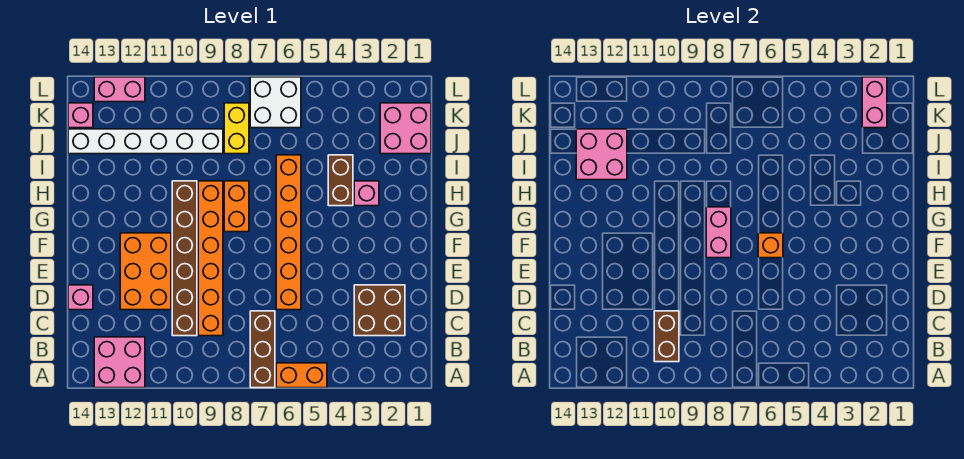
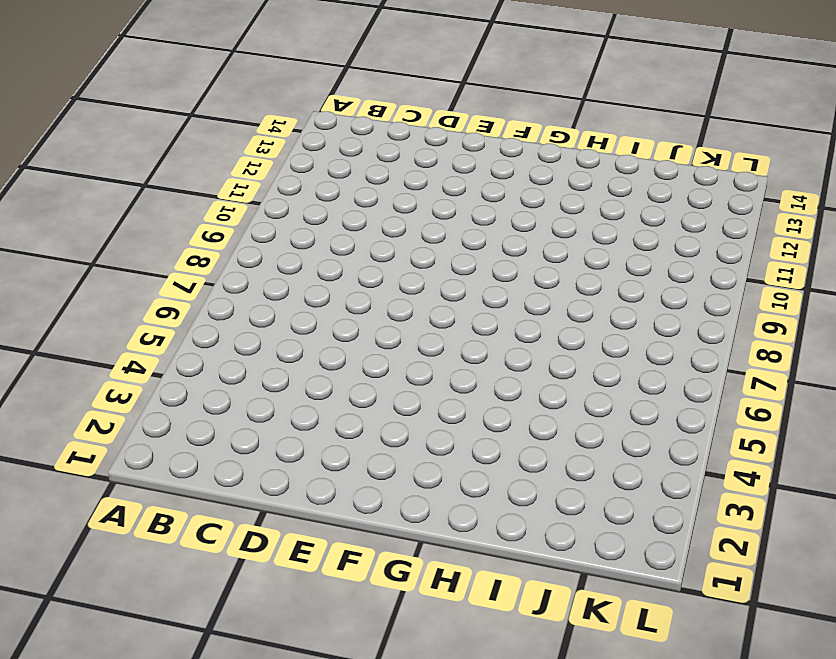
none -> orange 1x2 brick [276,363,327,388]
none -> brown 1x3 brick [250,311,275,388]
none -> pink 2x2 brick [94,337,145,388]

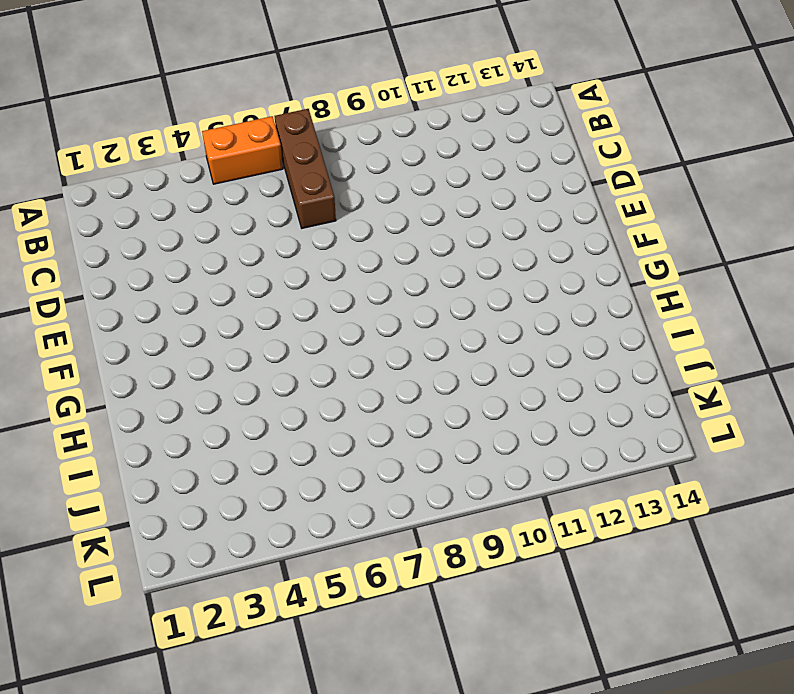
none -> pink 2x2 brick [94,337,145,388]
none -> brown 2x2 brick [354,285,405,336]
none -> orange 1x6 brick [198,181,223,336]

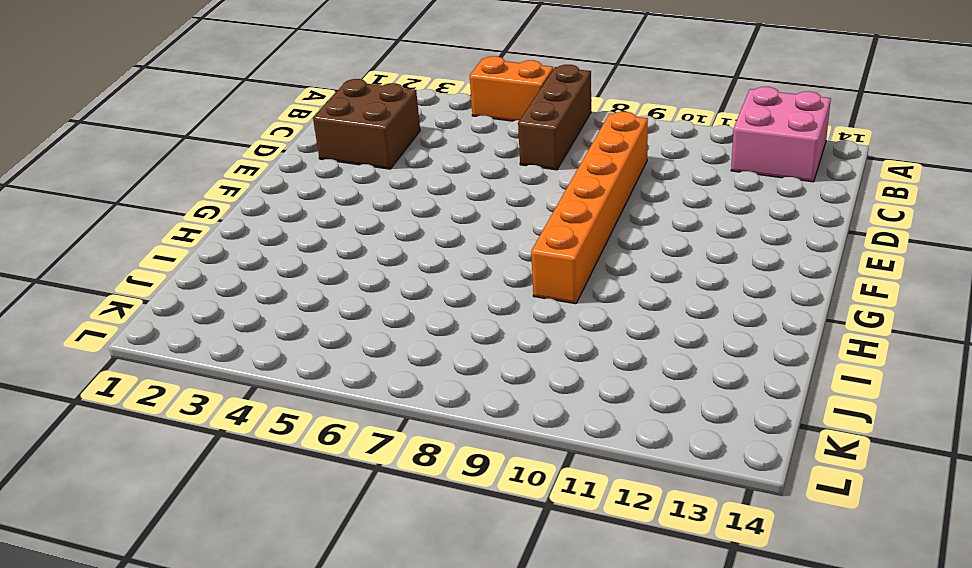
none -> brown 1x6 brick [172,181,197,336]
none -> orange 1x6 brick [276,155,301,310]
none -> orange 2x3 brick [120,233,171,310]

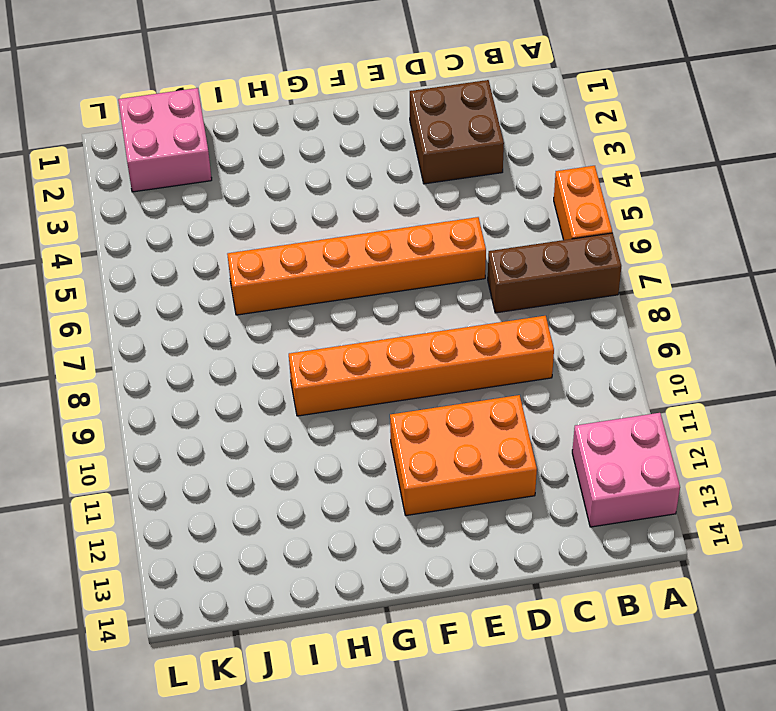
none -> brown 1x6 brick [172,181,197,336]
none -> pink 1x1 brick [68,285,93,310]
none -> orange 1x2 brick [224,181,249,232]

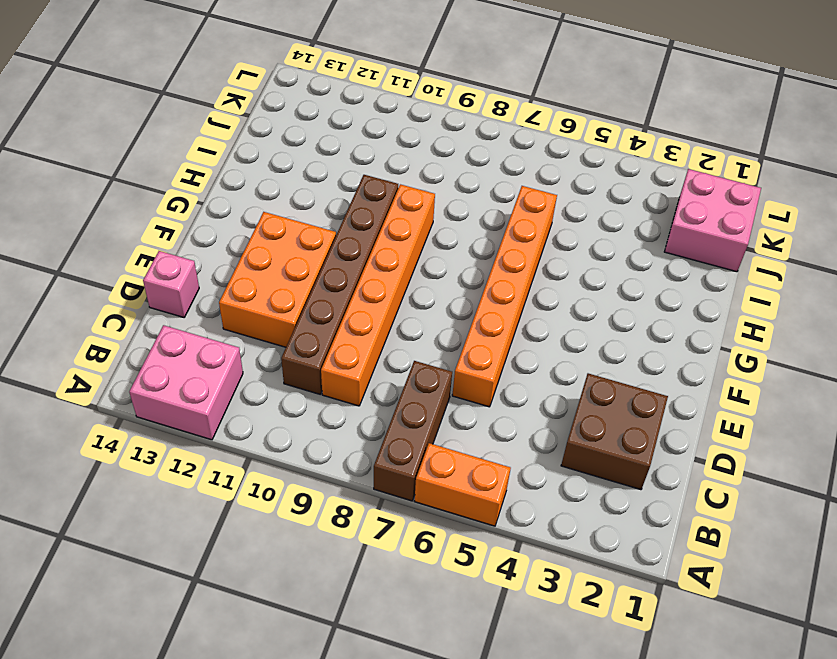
none -> orange 1x2 brick [224,181,249,232]
none -> pink 1x1 brick [354,181,379,206]
none -> brown 1x2 brick [328,155,353,206]

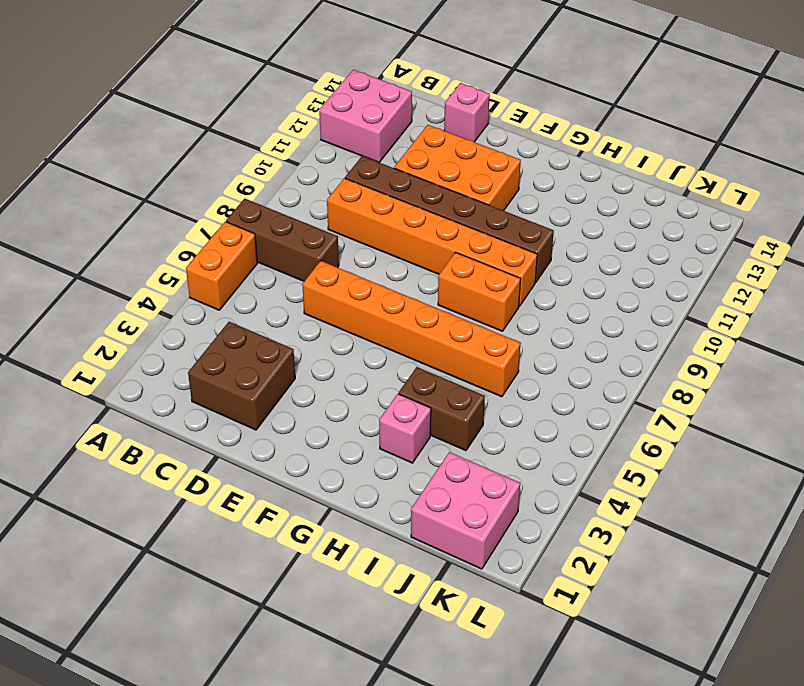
none -> yellow 1x2 brick [224,103,249,154]
none -> white 1x6 brick [68,129,223,154]
none -> white 2x2 brick [250,77,301,128]

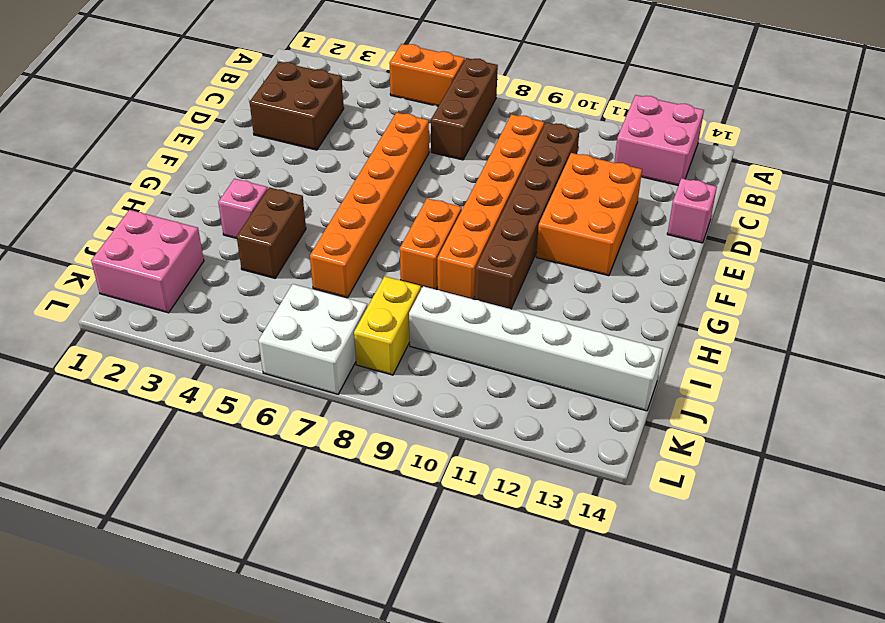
none -> pink 1x1 brick [68,103,93,128]
none -> pink 1x2 brick [94,77,145,102]
none -> brown 1x2 brick [654,311,679,362]

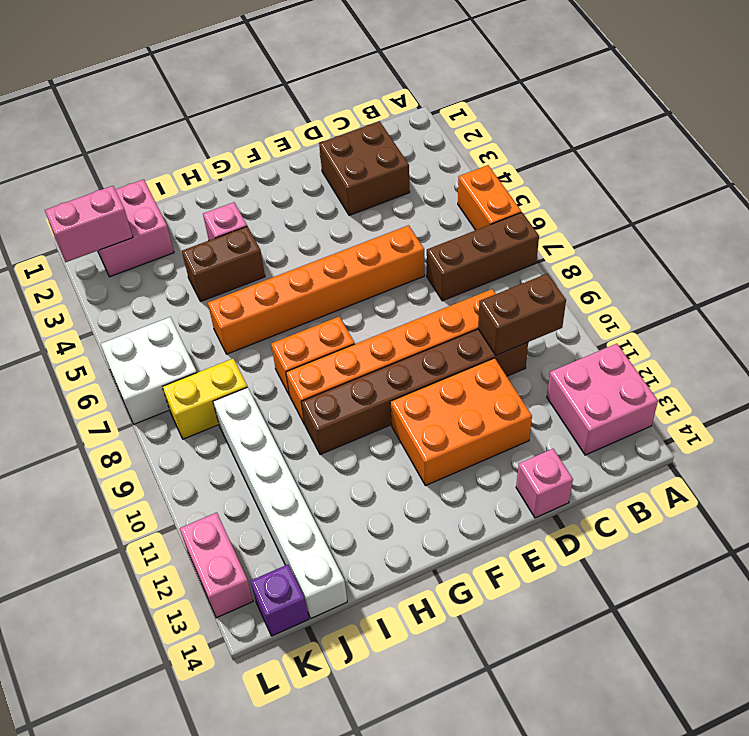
purple 1x1 brick [250,565,309,636] -> pink 1x1 brick [68,103,93,128]
none -> orange 1x1 brick [758,233,783,258]
none -> pink 1x2 brick [706,207,731,258]
none -> pink 2x2 brick [576,129,627,180]

